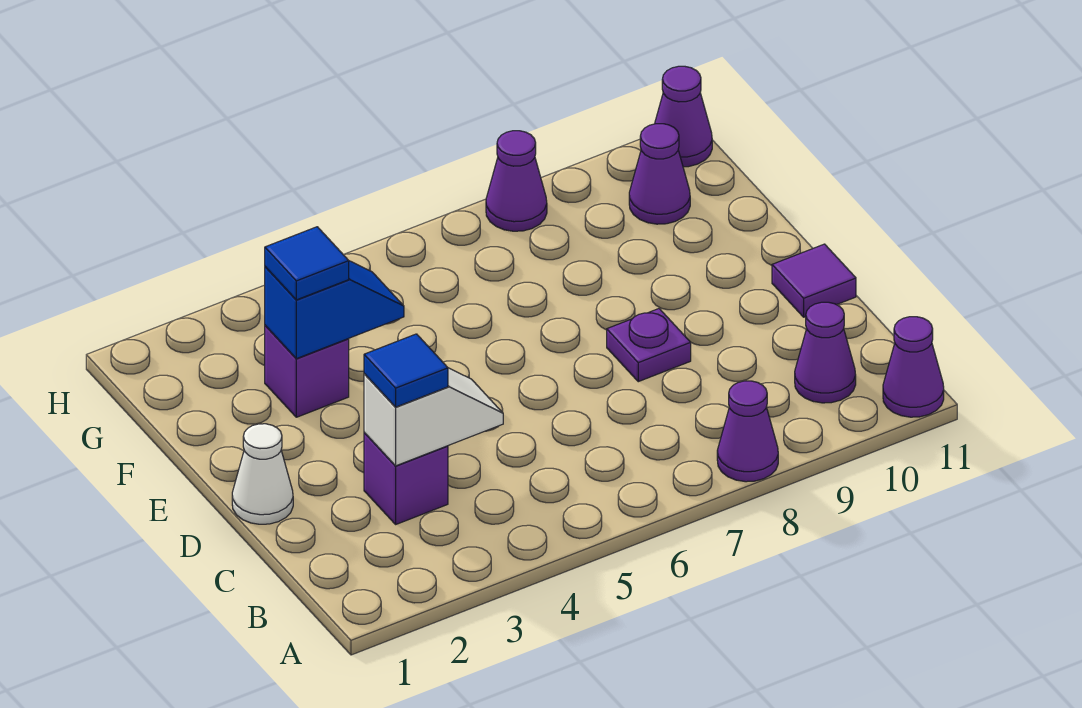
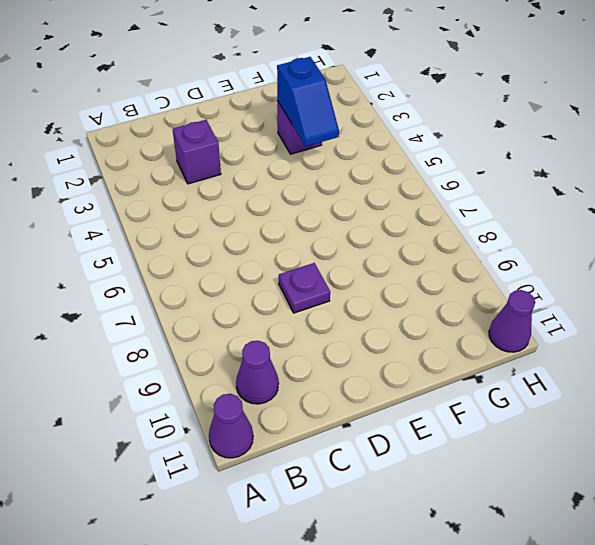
none -> purple 1x1 cone [717,381,778,482]
none -> white 1x1 cone [232,424,293,524]
none -> purple 1x1 tile [772,244,856,317]

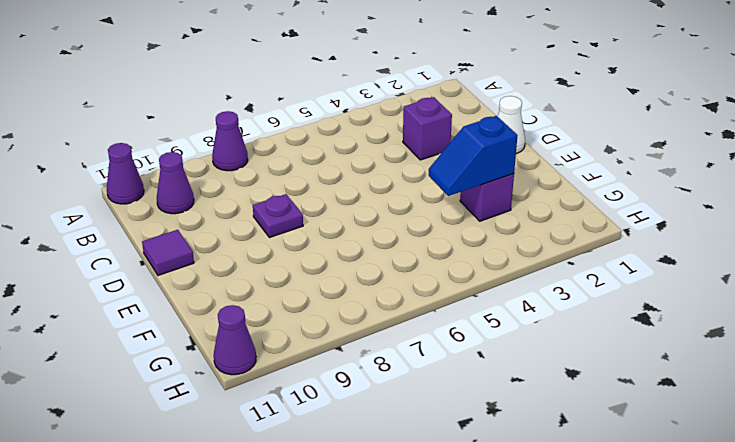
none -> purple 1x1 cone [629,124,690,224]
none -> purple 1x1 cone [486,131,547,231]
none -> white 1x2 slope [364,368,503,466]

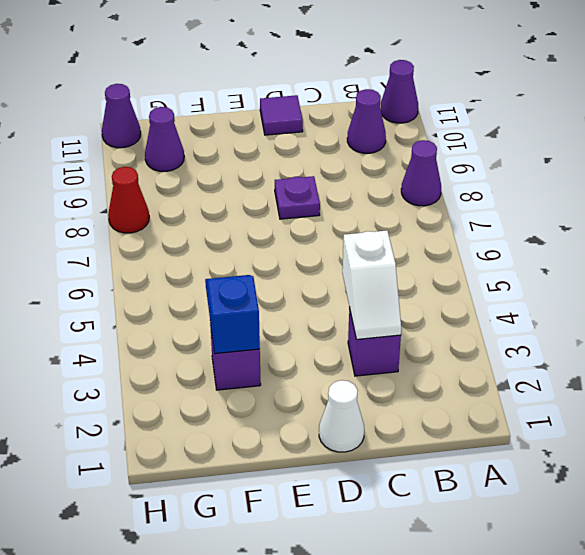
white 1x2 slope [342,231,401,339] -> white 1x2 slope turned to [364,368,503,466]
red 1x1 cone [108,167,149,233] -> purple 1x1 cone [486,131,547,231]
none -> blue 1x1 tile [364,334,448,407]
none -> blue 1x1 tile [265,227,349,300]

